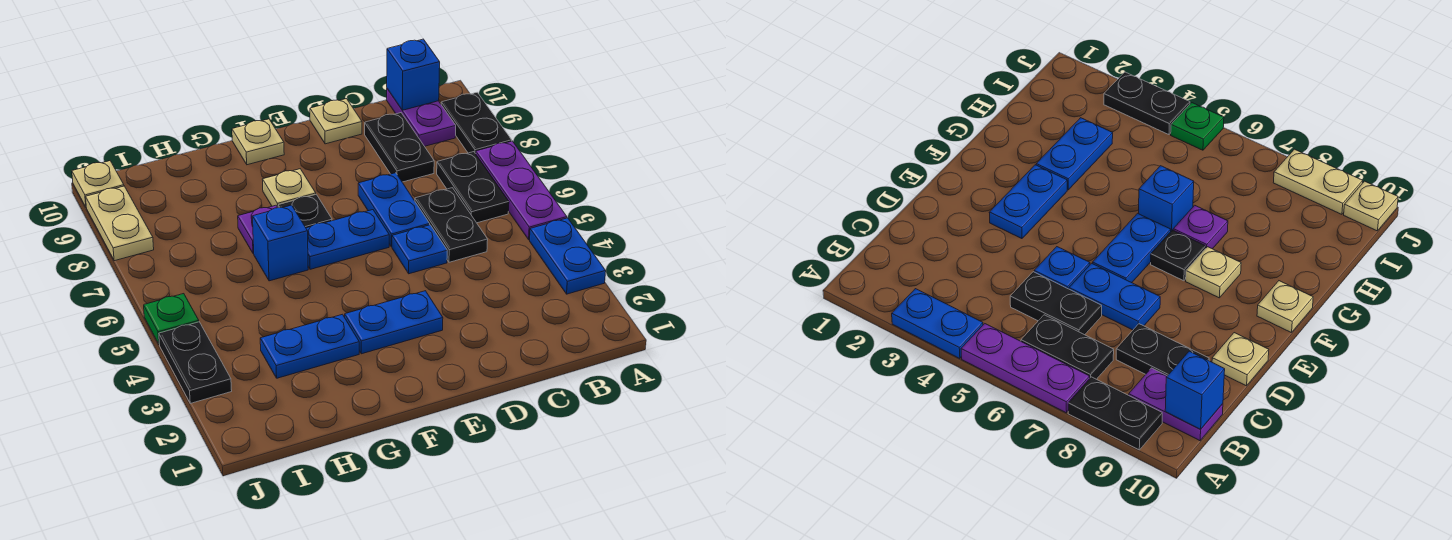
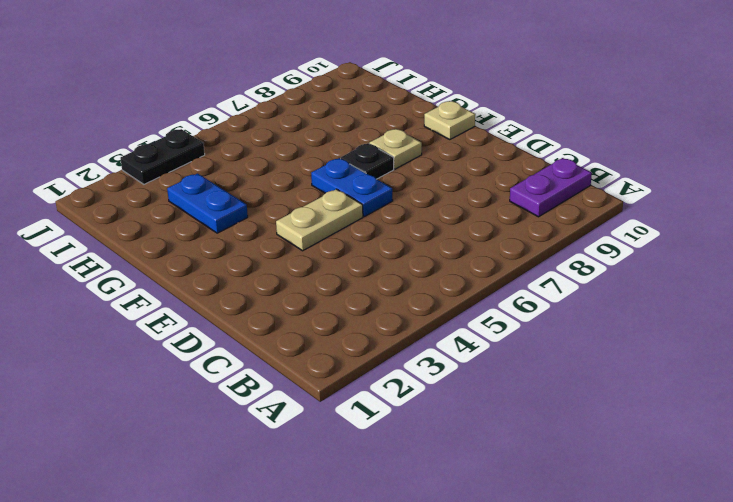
tan 1x2 plate [276,189,363,251] -> tan 1x2 plate moved to [86,186,154,261]
none -> blue 1x2 plate [530,218,606,294]
none -> purple 1x3 plate [476,141,567,240]
none -> black 1x2 plate [441,92,512,154]

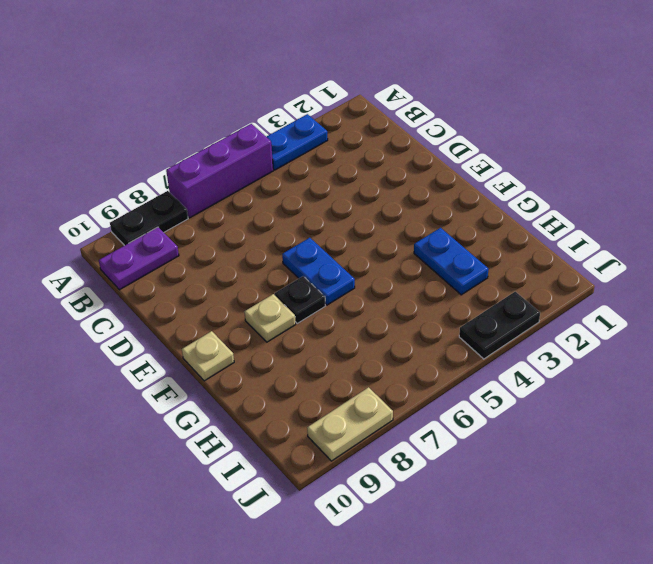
purple 1x3 brick [166,124,273,218] -> purple 1x3 plate [476,141,567,240]
none -> black 1x2 plate [437,152,509,223]
none -> black 1x2 plate [415,188,488,262]
none -> black 1x2 plate [365,113,434,182]

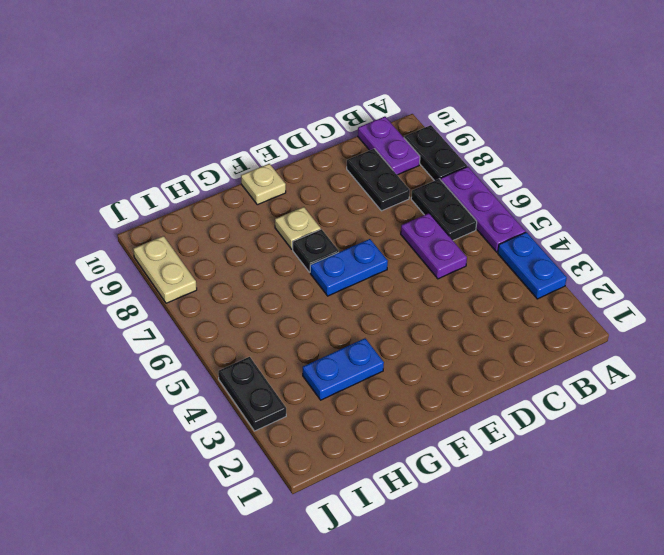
purple 1x2 plate [401,213,467,279] -> black 1x2 plate [415,188,488,262]
none -> blue 1x1 plate [392,225,447,274]
none -> blue 1x2 plate [358,173,430,247]
none -> tan 1x1 plate [310,99,362,144]

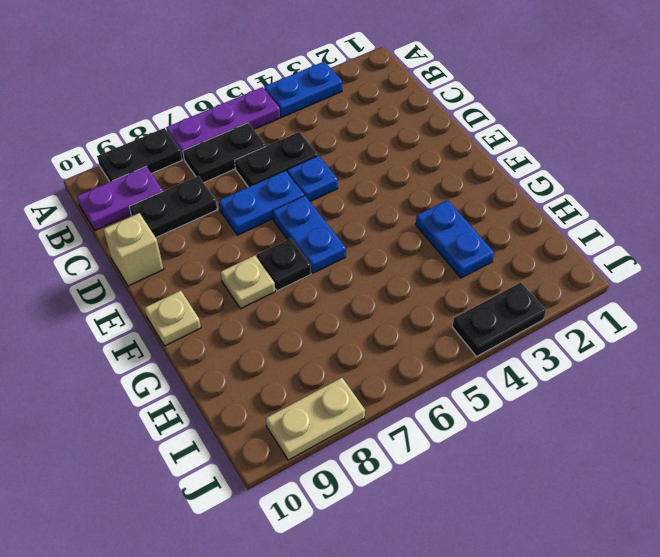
tan 1x1 brick [103,213,164,286] -> tan 1x1 plate [310,99,362,144]
none -> blue 1x2 plate [345,291,443,354]
none -> blue 1x1 brick [253,205,308,281]
none -> purple 1x1 plate [238,205,278,254]

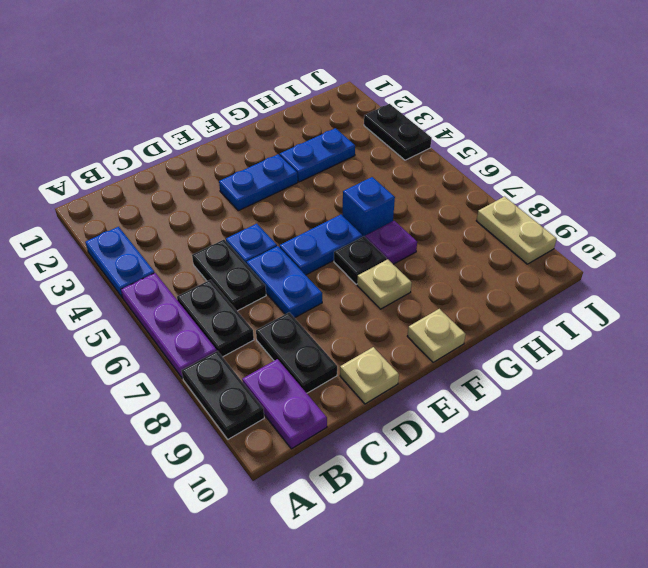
none -> green 1x1 plate [144,294,199,344]
none -> tan 1x1 plate [72,161,124,207]
none -> blue 1x1 brick [387,39,440,110]

